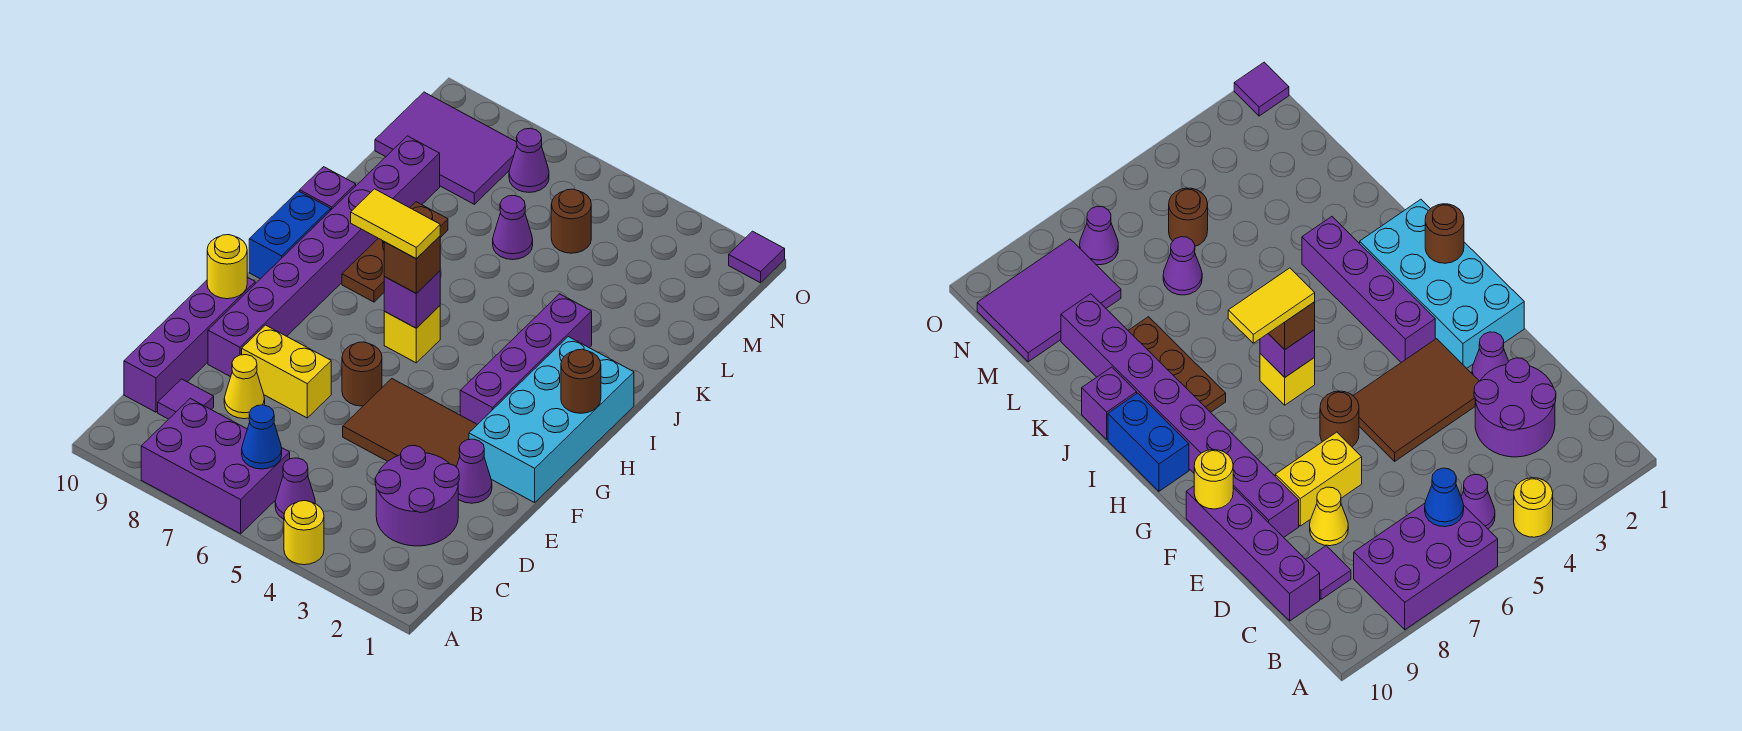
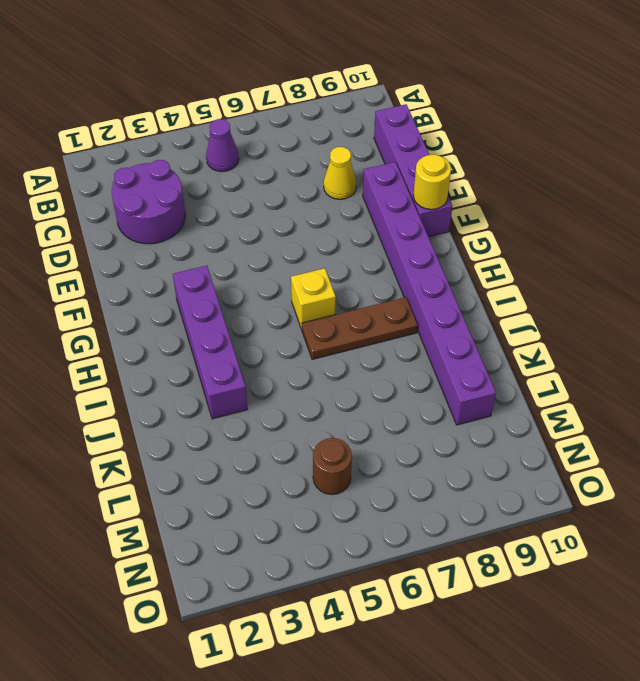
brown 1x3 plate [302,297,418,359] -> brown 1x3 plate turned to [342,202,448,302]
none -> yellow 1x1 round brick [284,501,324,565]
none -> purple 2x3 brick [141,398,290,534]
none -> purple 1x1 tile [158,379,214,419]

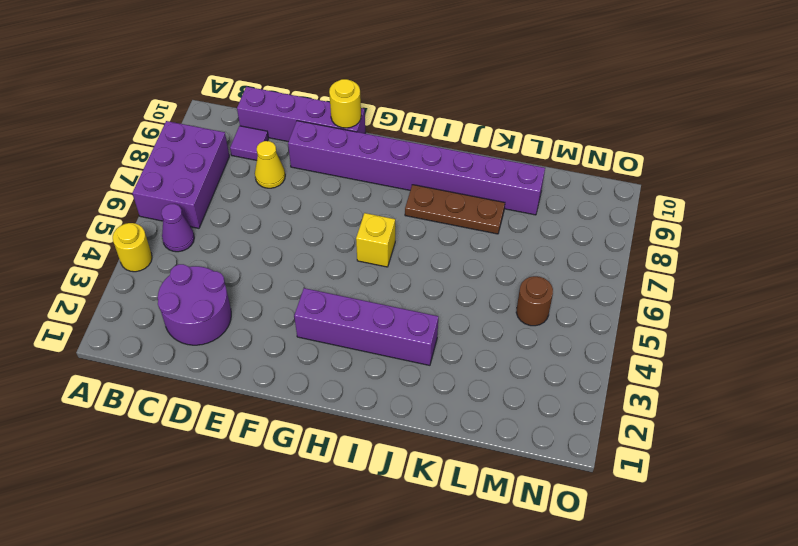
none -> purple 1x1 cone [457,439,492,503]
none -> brown 2x3 tile [343,379,477,467]
none -> yellow 1x2 brick [242,325,331,418]

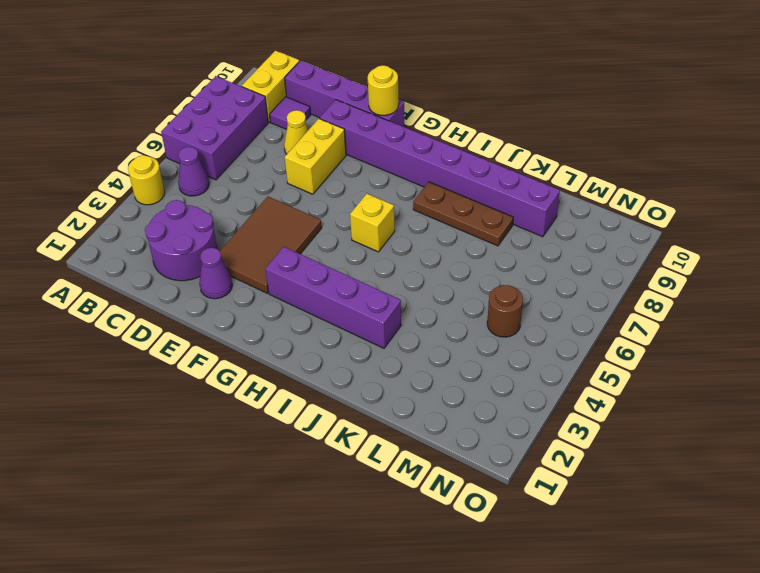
yellow 1x2 brick [242,51,299,122] -> none
none -> cyan 2x4 brick [469,337,634,503]
none -> brown 1x1 round brick [342,342,382,406]
none -> blue 1x2 brick [249,191,331,279]

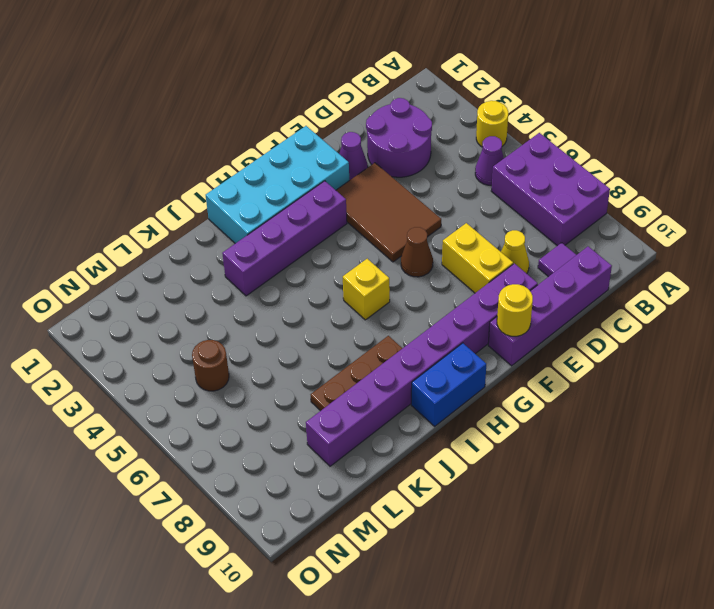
brown 1x1 cone [401,227,433,277] -> brown 1x1 round brick [342,342,382,406]
none -> purple 1x1 brick [300,167,356,210]
none -> purple 1x1 cone [493,196,533,260]
none -> purple 2x3 tile [375,92,517,204]

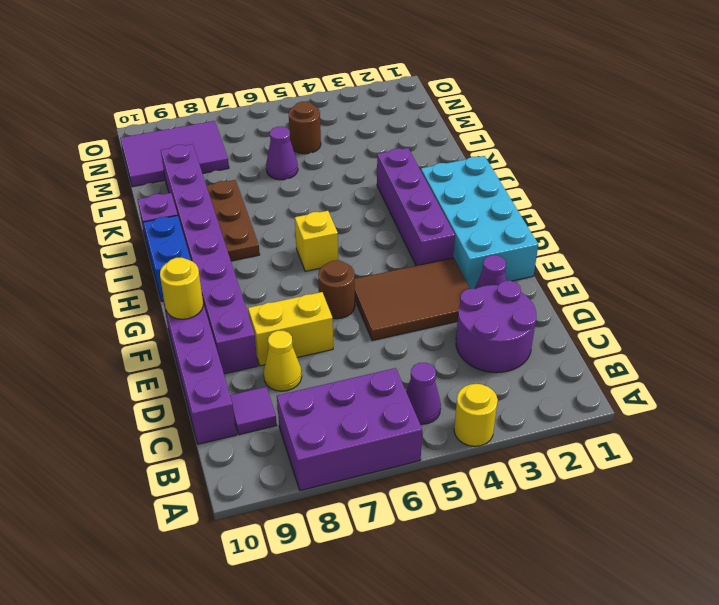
none -> purple 1x1 cone [509,128,549,192]
none -> purple 1x1 tile [729,231,785,283]
none -> blue 1x1 cone [242,405,282,469]

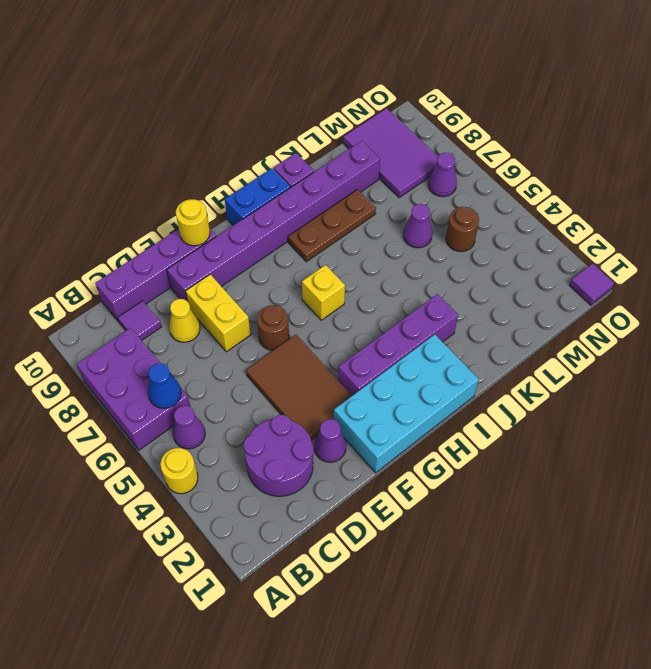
none -> brown 1x1 round brick [561,349,601,413]
none -> purple 1x1 brick [384,271,440,328]
none -> brown 1x1 brick [384,236,440,293]

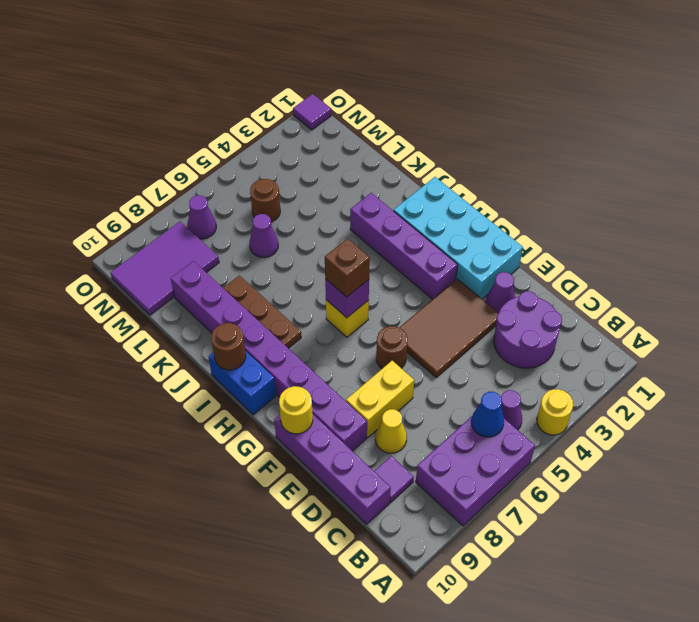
brown 1x1 round brick [211,323,246,370] -> brown 1x1 round brick moved to [561,349,601,413]
none -> purple 1x1 brick [300,167,356,210]
none -> yellow 1x2 tile [351,189,440,259]

